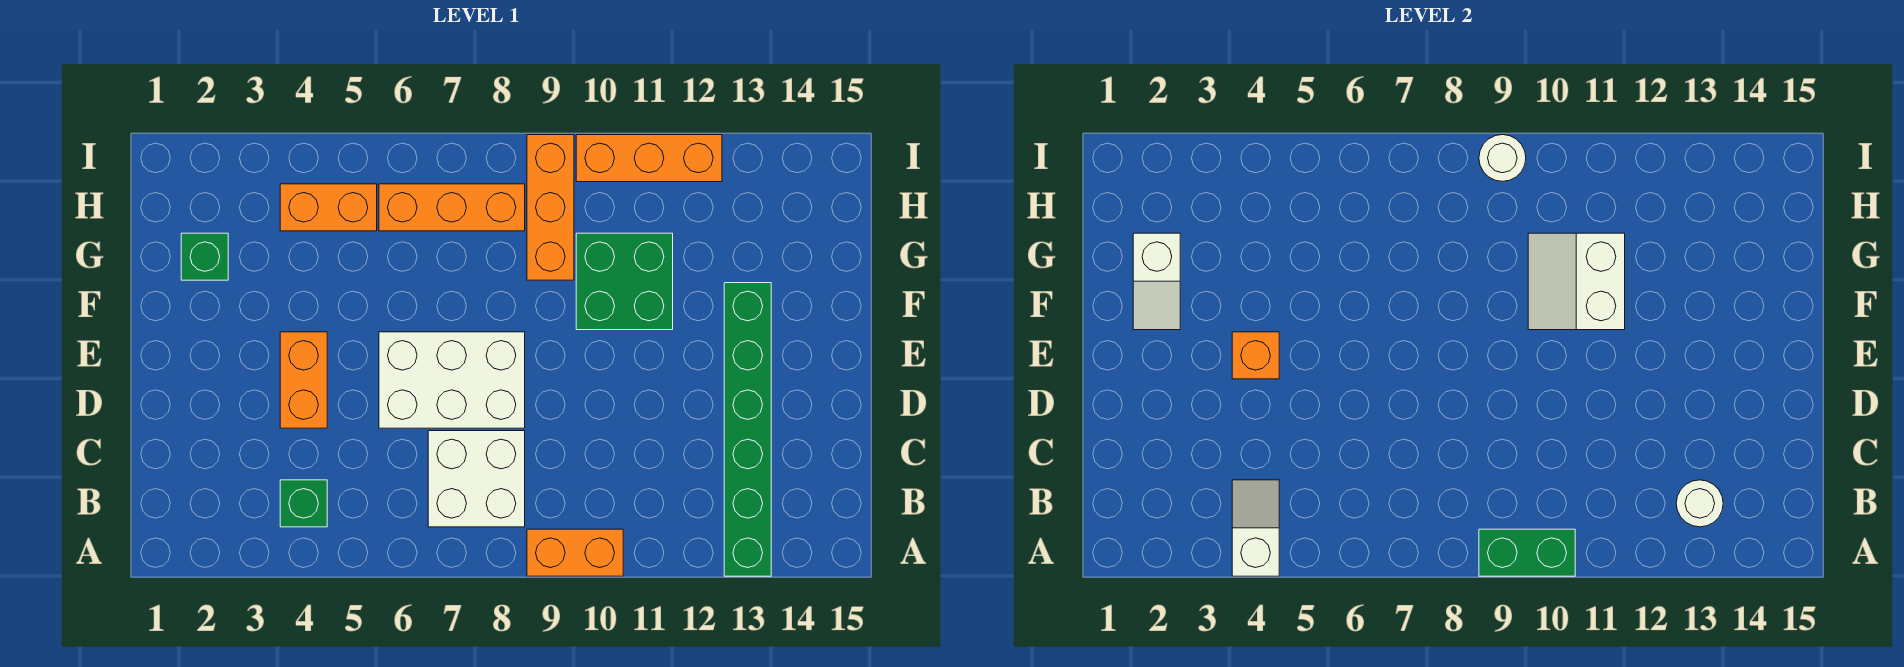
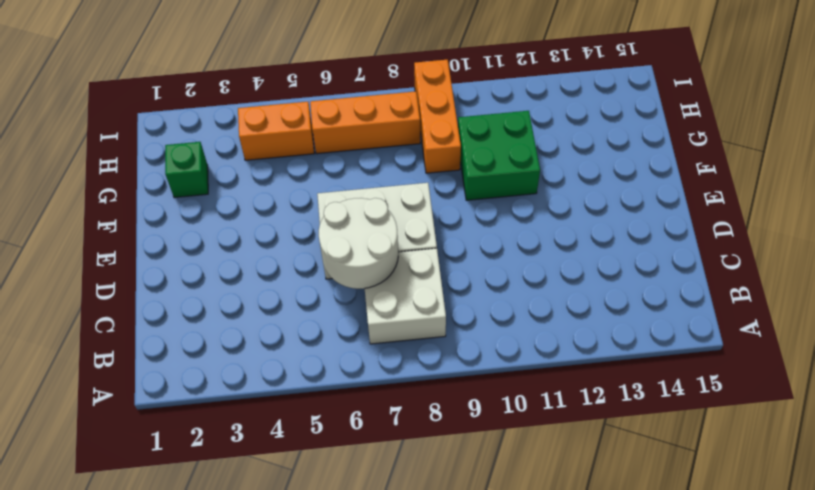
white 2x2 round brick [319,198,398,289] -> none
none -> orange 1x2 brick [527,529,623,576]
none -> green 1x6 brick [724,283,771,576]
none -> green 1x1 brick [280,480,327,527]

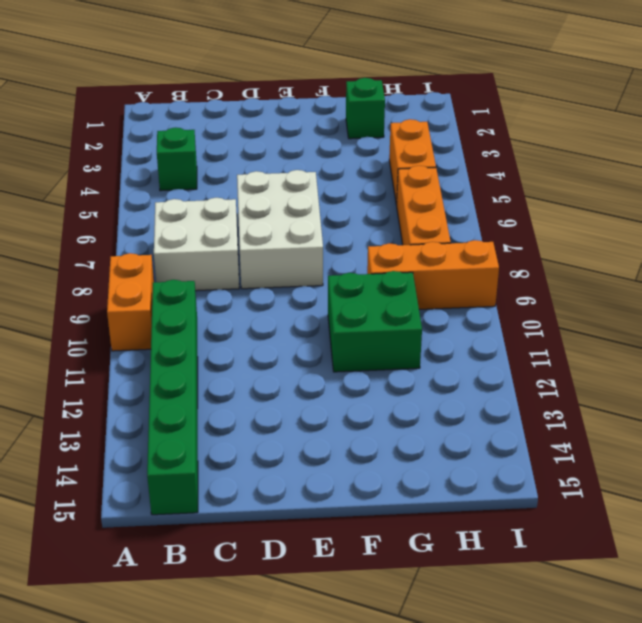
green 1x6 brick [147,280,198,515] -> green 1x6 brick turned to [724,283,771,576]
none -> orange 1x2 brick [280,332,327,428]
none -> orange 1x3 brick [576,135,722,182]
none -> white 1x2 slope [1232,480,1279,576]

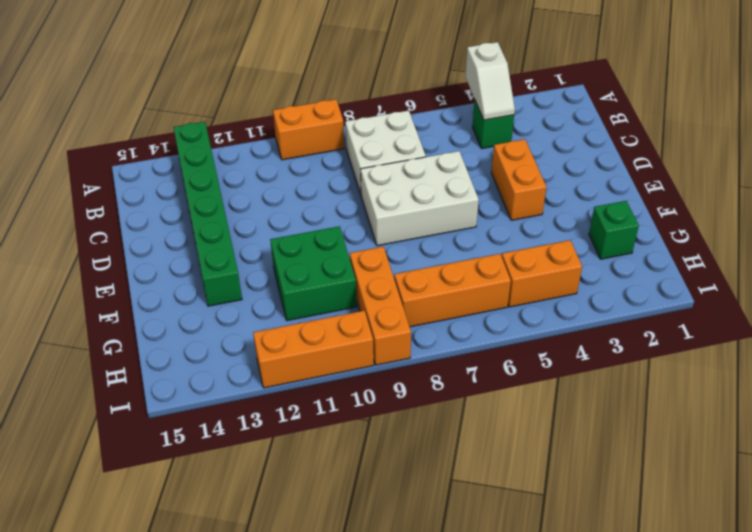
none -> green 1x2 brick [1479,529,1575,576]
none -> white 1x1 round brick [1676,480,1723,527]
none -> orange 1x1 brick [1232,332,1279,379]

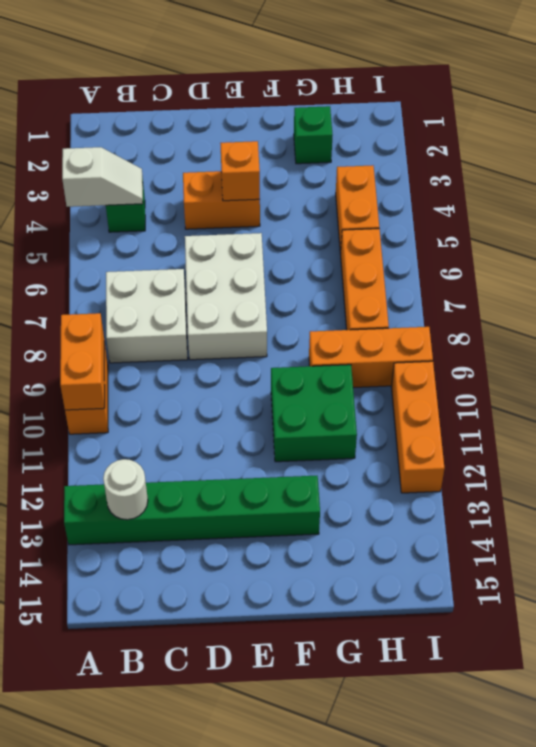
orange 1x2 brick [60,313,105,410] -> green 1x2 brick [1479,529,1575,576]
none -> white 1x2 slope [1133,233,1180,330]
none -> white 2x2 slope [1528,233,1625,330]
none -> white 1x1 round brick [1479,135,1526,181]

